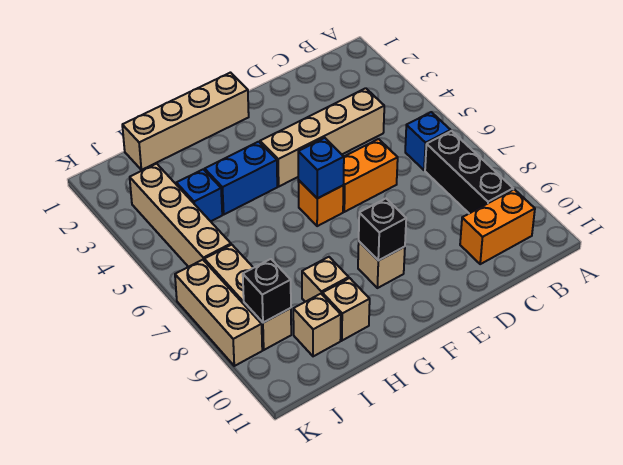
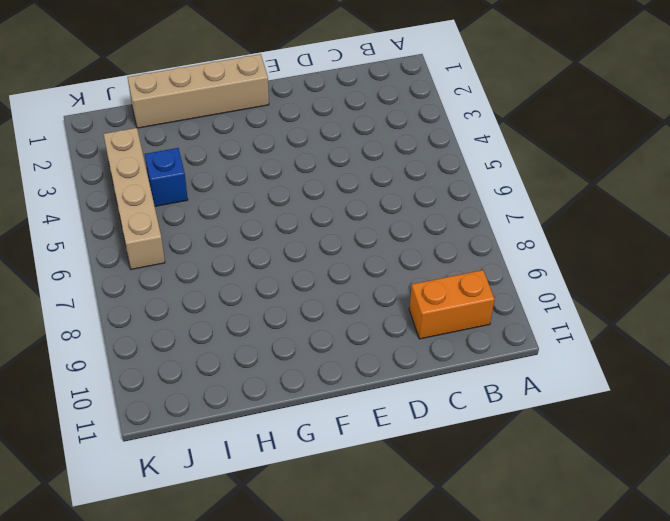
none -> blue 1x1 brick [405,112,451,170]
none -> black 1x3 brick [425,131,513,213]
none -> tan 1x4 brick [260,88,384,186]

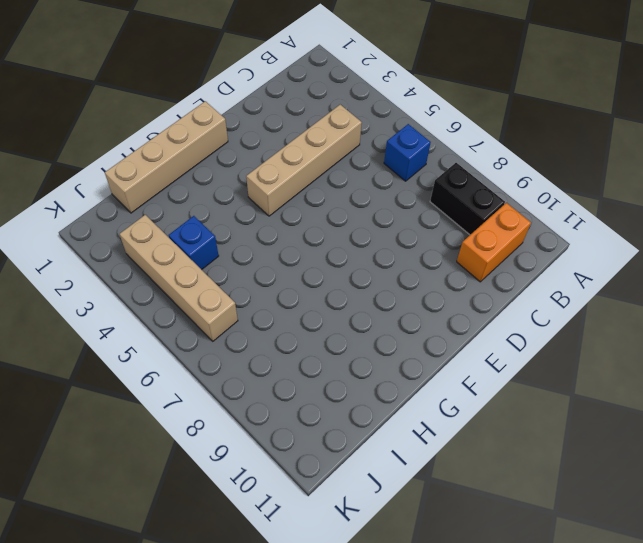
black 1x2 brick [430,163,505,235] -> black 1x3 brick [425,131,513,213]
none -> orange 1x2 brick [343,139,398,212]
none -> orange 1x1 brick [298,180,343,226]
none -> tan 1x1 brick [358,242,405,288]

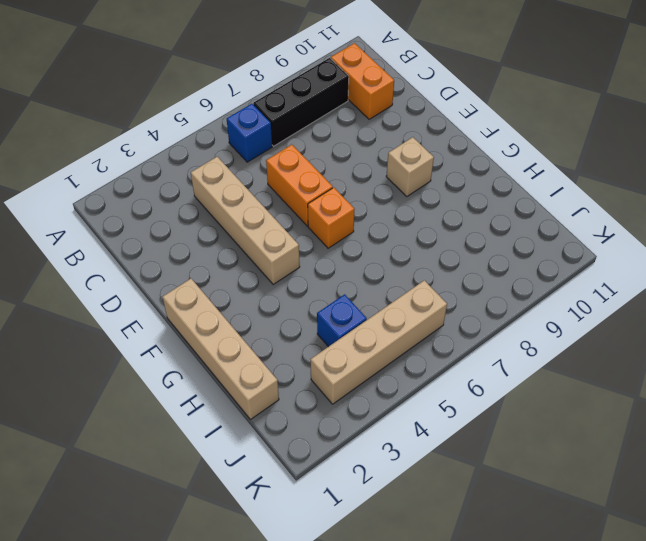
none -> blue 1x2 brick [205,142,277,214]
none -> tan 1x1 brick [302,257,349,302]
none -> tan 1x1 brick [322,278,370,340]

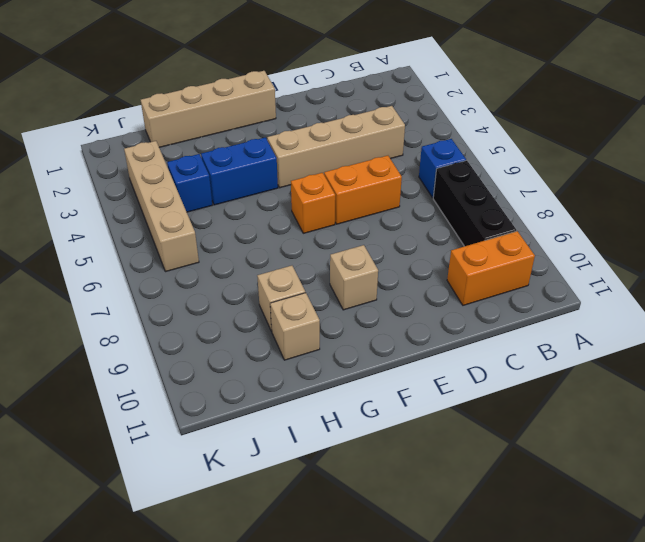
none -> tan 1x1 brick [293,294,341,356]
none -> tan 1x3 brick [204,245,291,350]
none -> tan 1x3 brick [175,260,262,366]

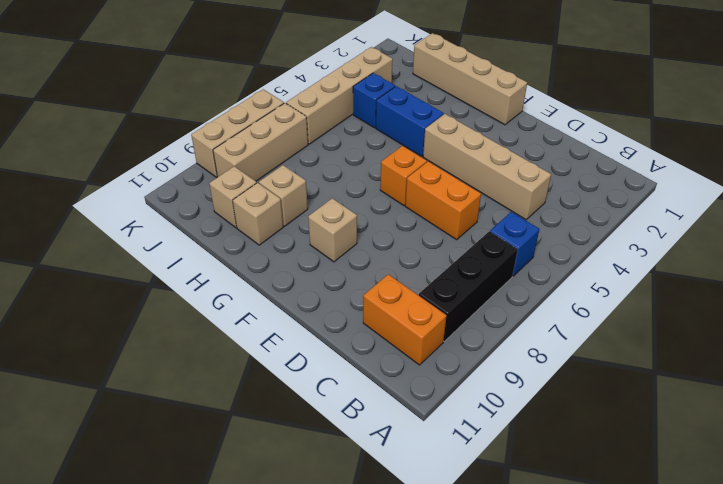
none -> blue 1x1 brick [298,138,344,198]
none -> black 1x1 brick [359,199,406,261]
none -> black 1x1 brick [243,259,291,323]

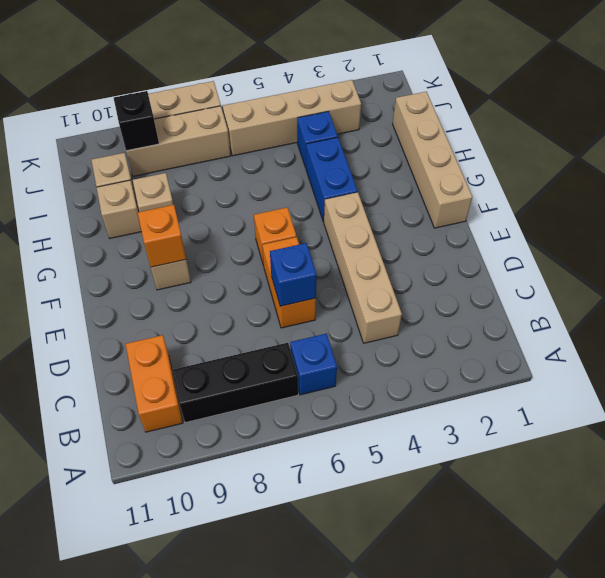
blue 1x1 brick [270,243,317,306] -> blue 1x1 brick moved to [298,138,344,198]
orange 1x1 brick [138,205,186,267] -> black 1x1 brick [359,199,406,261]

